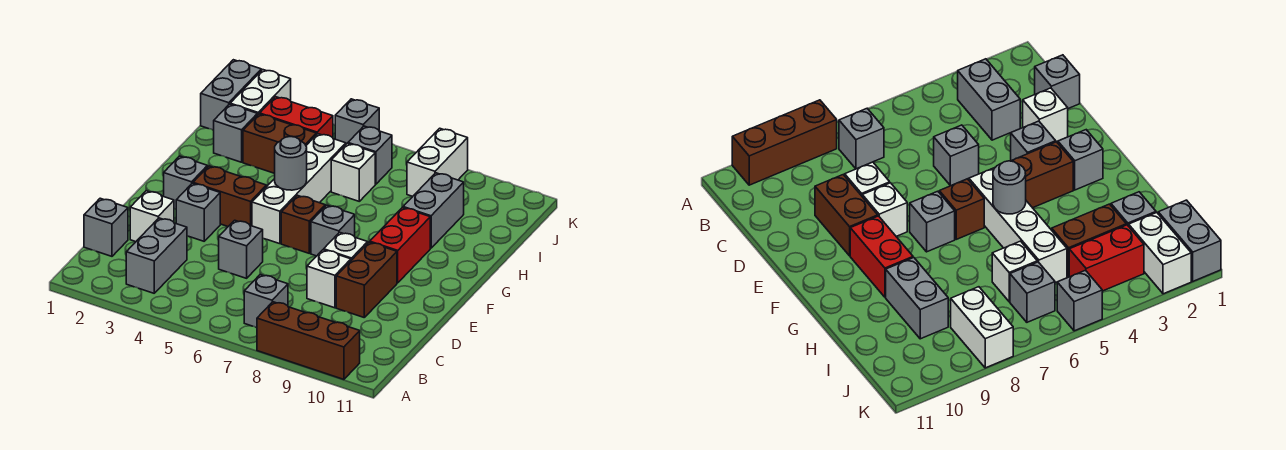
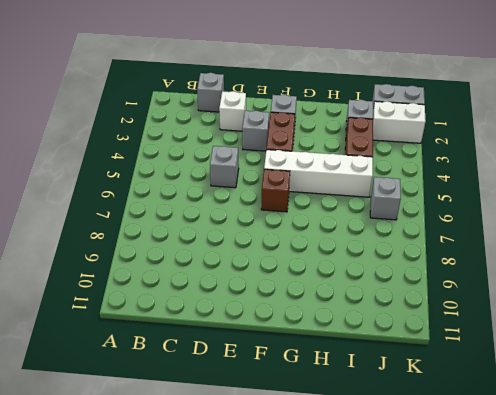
none -> brown 1x3 brick [257,302,360,379]
none -> grey 1x2 brick [126,218,187,293]
none -> grey 1x1 brick [244,275,288,328]

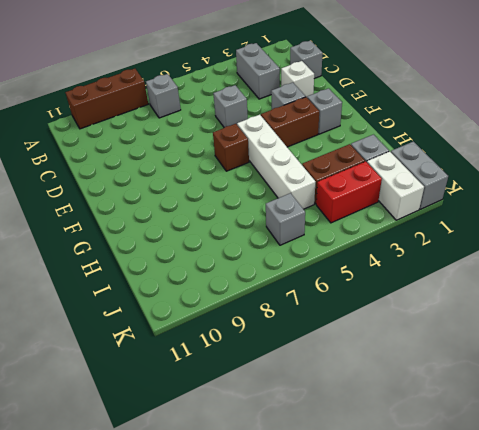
none -> white 1x1 brick [307,250,351,308]
none -> brown 1x2 brick [336,242,397,317]
none -> white 1x1 brick [324,232,368,260]

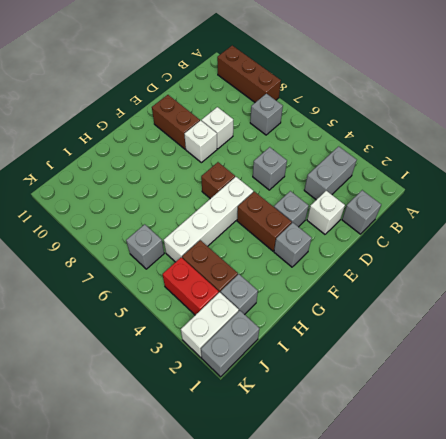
brown 1x2 brick [152,95,200,149] -> brown 1x2 brick turned to [336,242,397,317]
none -> grey 1x1 brick [311,205,355,256]
none -> red 1x2 brick [370,208,430,283]
none -> grey 1x2 brick [403,173,464,248]

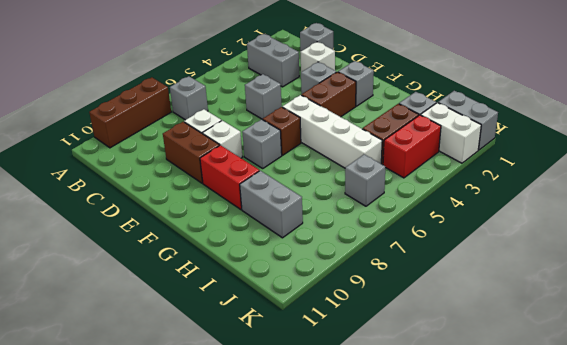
none -> white 1x1 brick [331,143,375,201]
none -> white 1x2 brick [407,128,468,196]
none -> grey 1x1 brick [335,99,379,144]

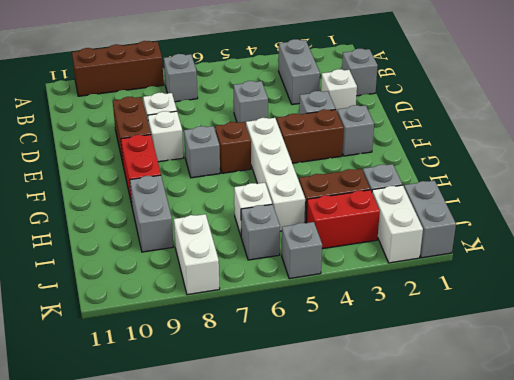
none -> grey 1x1 round brick [275,136,307,190]

